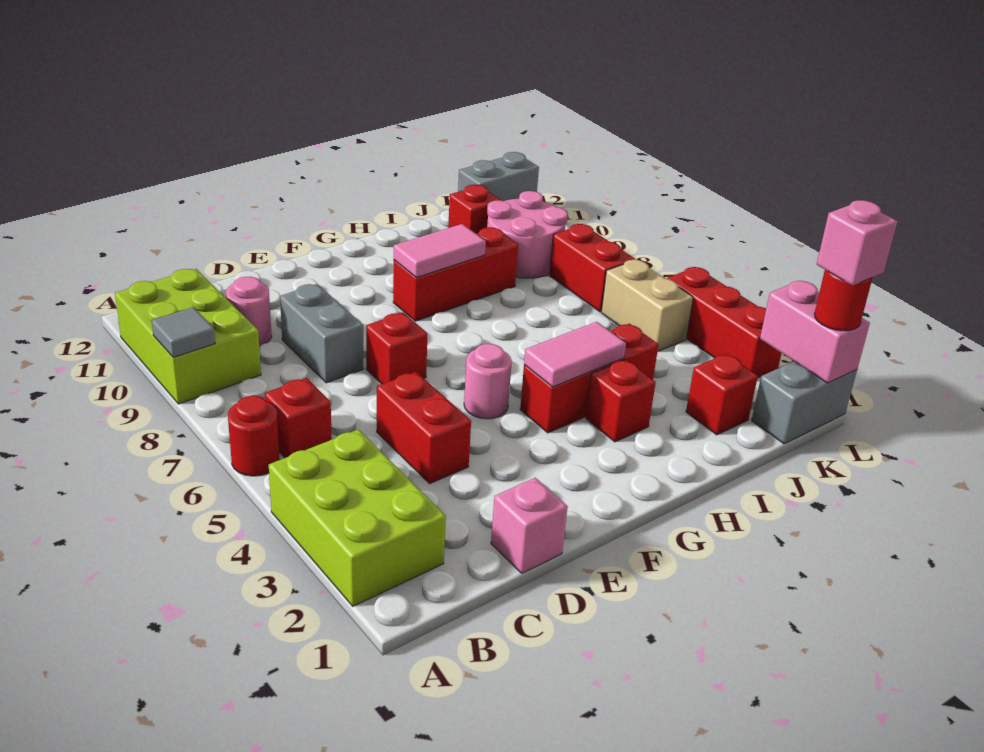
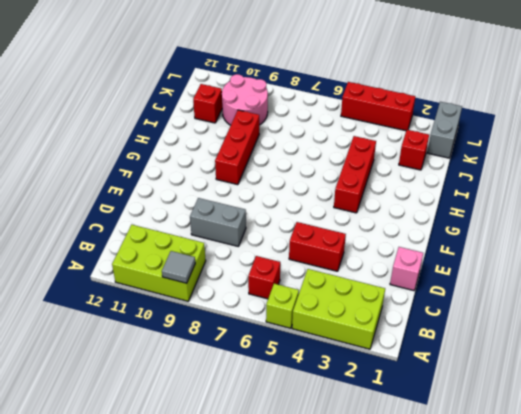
lime 1x1 brick [266,284,299,328] -> none
none -> red 1x1 round brick [228,396,280,476]
none -> pink 1x1 round brick [226,277,272,346]
none -> red 1x1 brick [366,313,428,384]

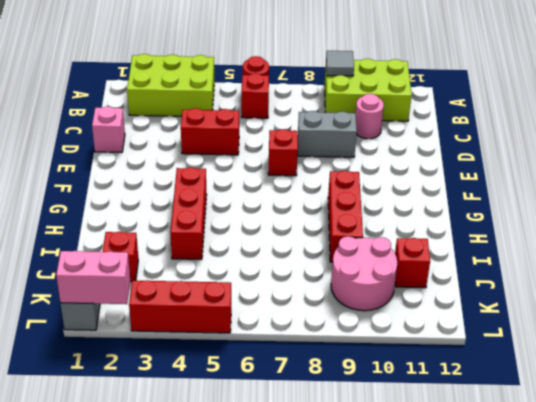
none -> pink 1x1 round brick [464,344,512,419]
none -> red 1x1 brick [586,360,656,442]
none -> tan 1x2 brick [601,260,693,351]

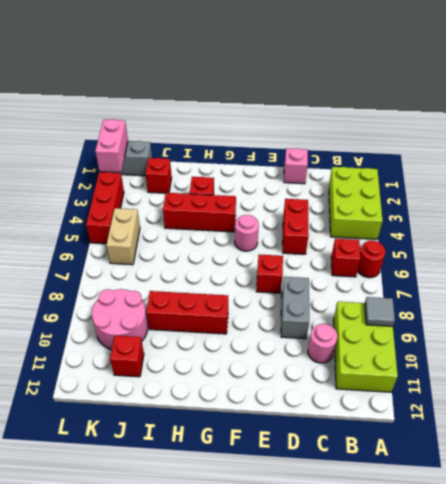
none -> red 1x2 brick [550,224,635,312]
none -> grey 1x2 brick [458,152,539,201]
none -> pink 1x2 tile [524,322,626,387]

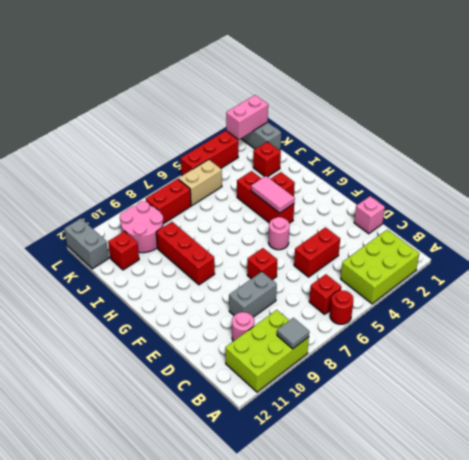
none -> pink 1x2 tile [394,224,486,277]
none -> red 1x1 round brick [814,270,872,331]
none -> pink 1x1 brick [817,200,898,285]

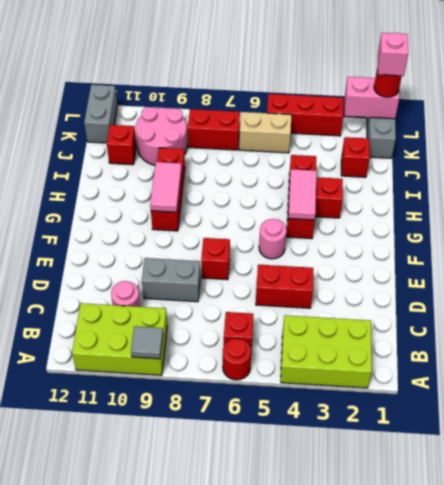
none -> pink 1x1 brick [491,478,568,573]

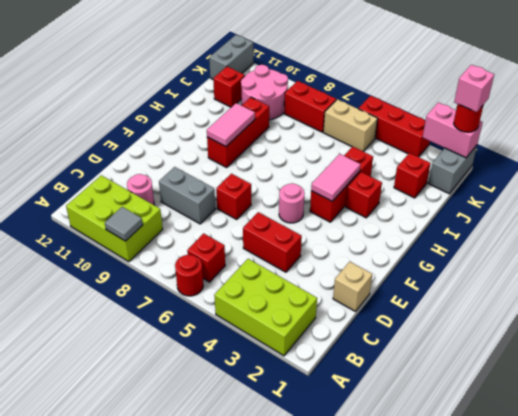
tan 1x1 brick [333,262,372,311] -> pink 1x1 brick [491,478,568,573]

